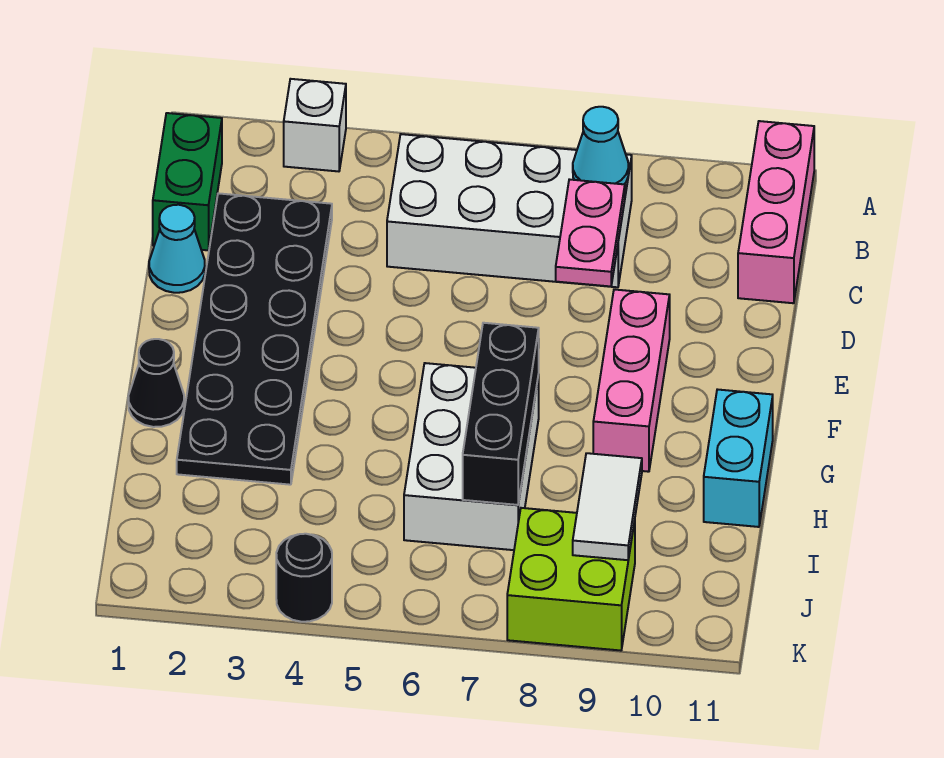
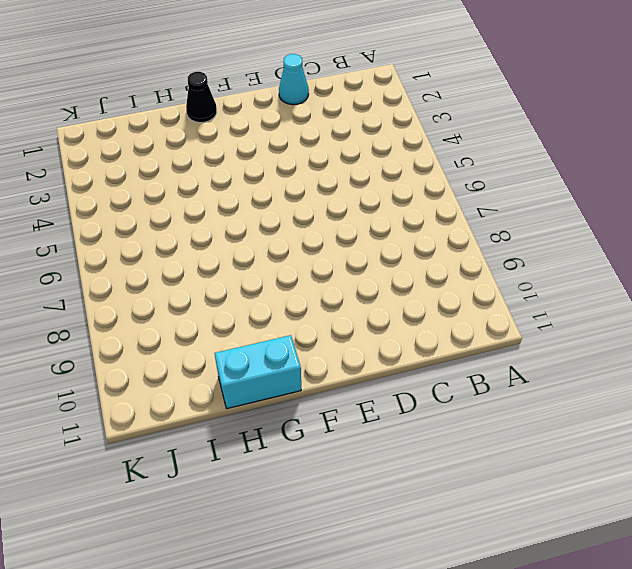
none -> white 1x1 brick [284,79,346,171]
none -> pink 1x3 brick [738,121,814,303]
none -> green 1x2 brick [153,113,222,250]

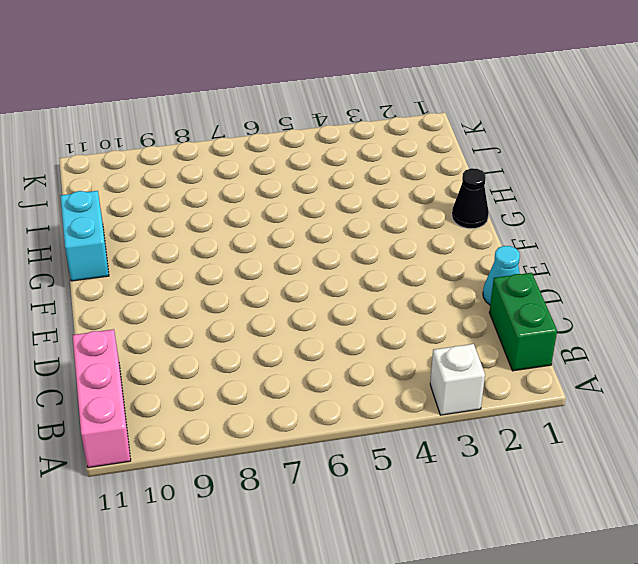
none -> white 2x4 brick [387,134,632,287]
none -> black 2x6 plate [177,193,332,485]
none -> pink 1x3 brick [593,289,670,472]

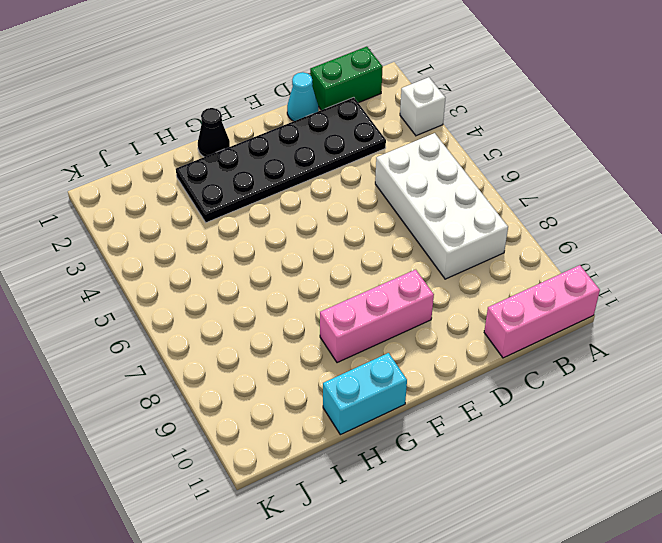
none -> white 2x3 brick [404,363,539,550]
none -> lime 2x2 brick [507,508,635,651]
none -> black 1x1 round brick [276,534,332,622]

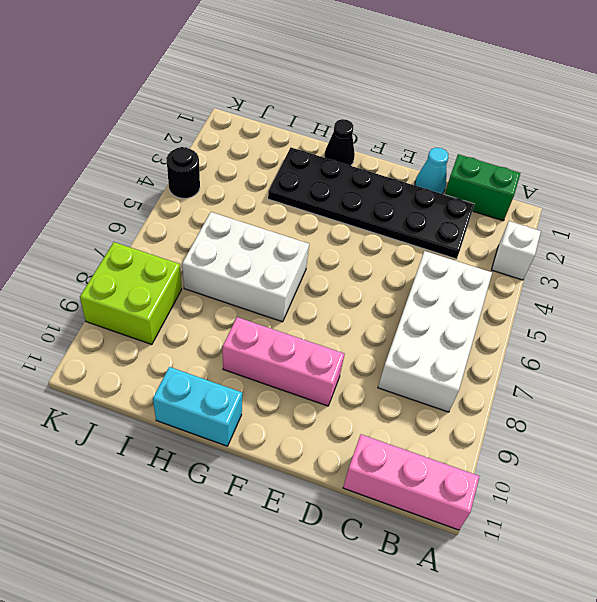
none -> cyan 1x1 cone [573,107,628,184]
none -> pink 1x2 plate [556,179,625,287]
none -> black 1x3 brick [463,323,539,505]

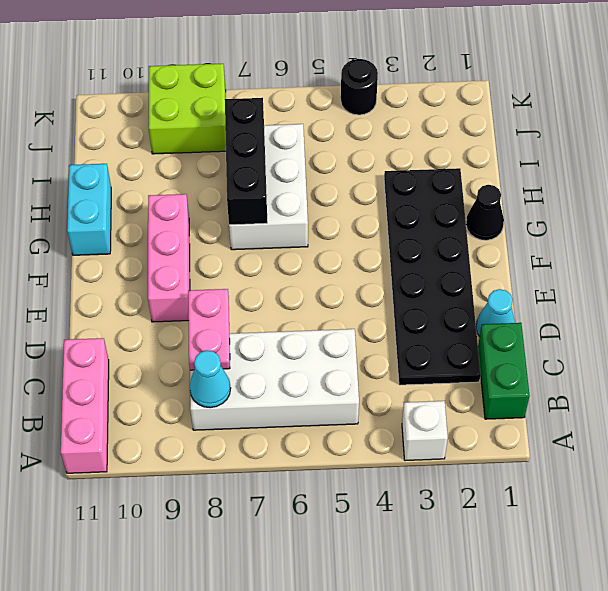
none -> white 1x2 tile [573,453,642,560]

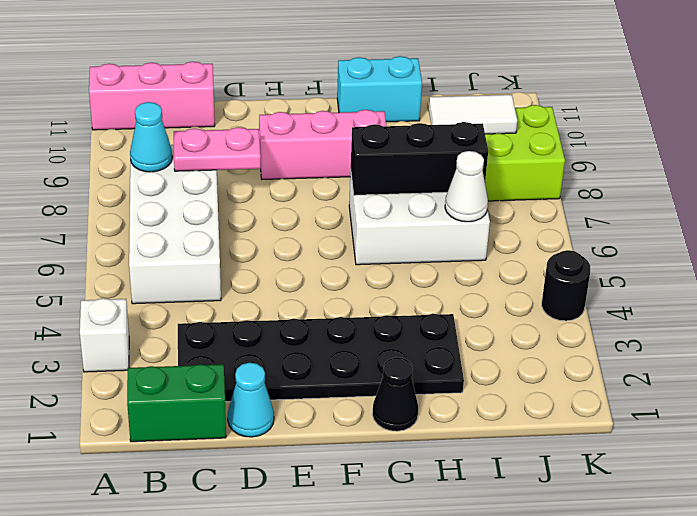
white 1x1 cone [445,151,488,222] -> none

